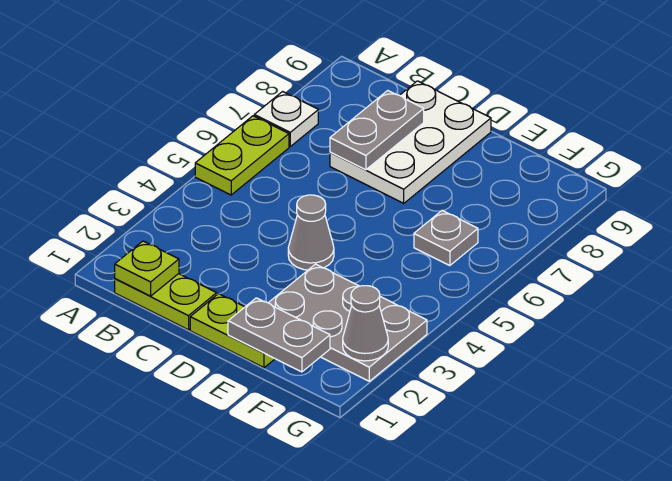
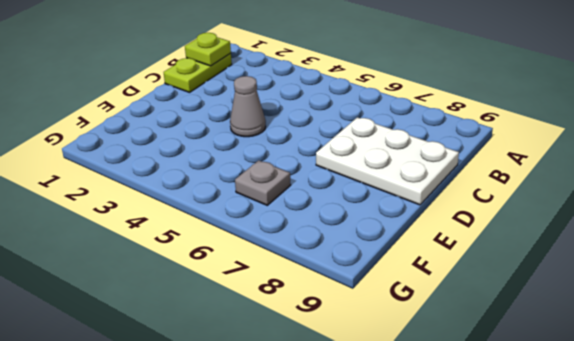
none -> lime 1x2 plate [195,116,289,195]
none -> white 1x1 plate [254,92,318,146]
none -> lime 1x2 plate [190,294,275,368]

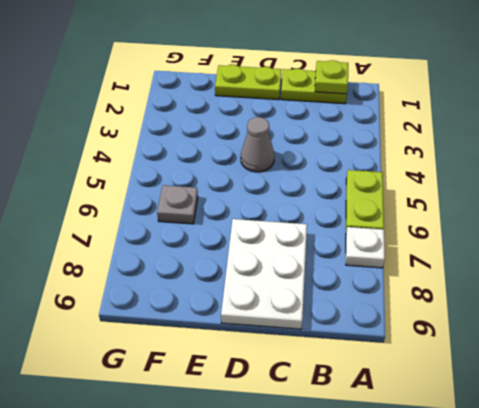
none -> grey 2x3 plate [269,264,427,381]
none -> grey 1x2 plate [330,91,424,170]
none -> grey 1x2 plate [228,298,330,372]

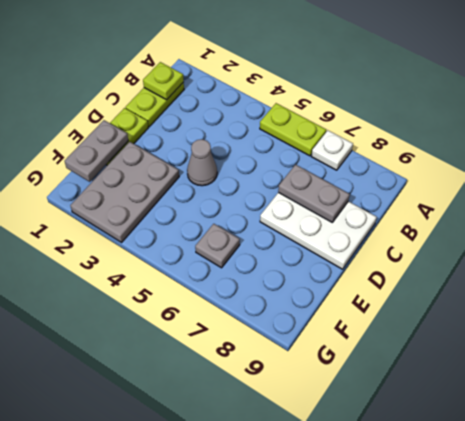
none -> grey 1x1 cone [343,286,388,361]

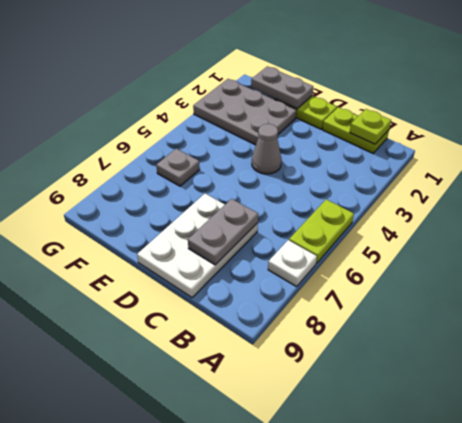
none -> grey 1x1 cone [343,286,388,361]

